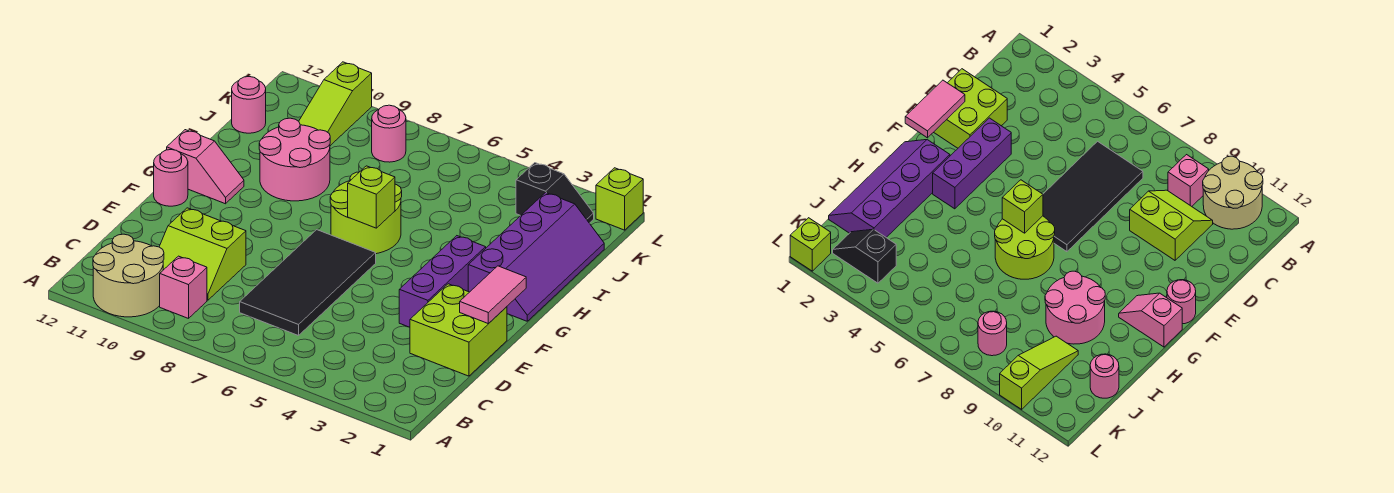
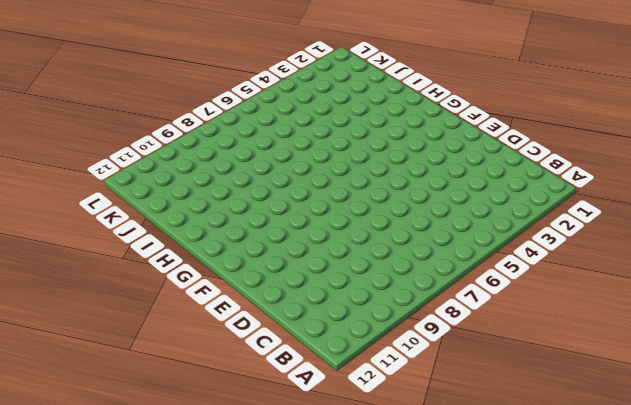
none -> tan 2x2 round brick [93,234,164,317]
none -> pink 1x1 brick [160,256,207,318]
none -> black 2x4 tile [240,230,376,336]

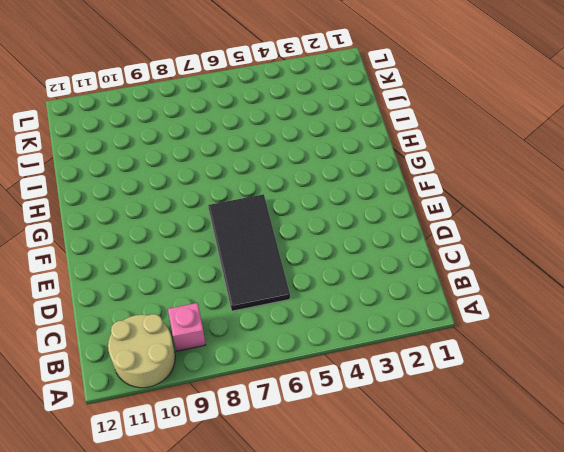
none -> lime 2x2 slope [159,208,246,300]
none -> lime 2x2 brick [410,284,507,376]
none -> purple 1x3 brick [399,236,486,327]

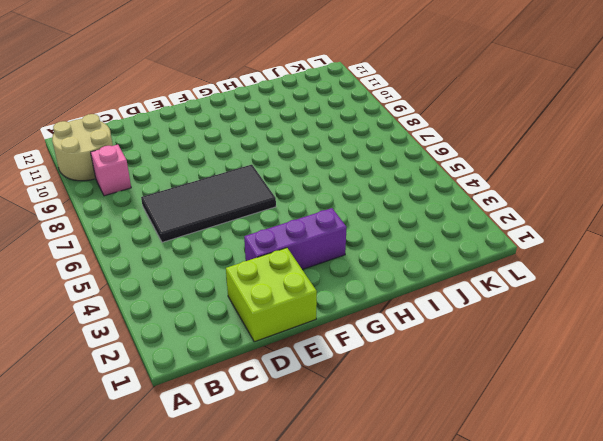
none -> lime 2x2 slope [159,208,246,300]
none -> pink 1x1 round brick [154,150,188,206]
none -> purple 2x4 slope [468,193,604,321]

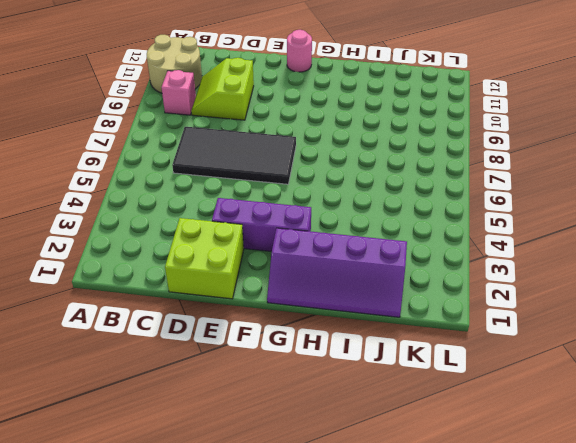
none -> lime 2x2 round brick [330,172,402,254]
none -> pink 1x2 slope [167,130,244,204]
none -> pink 2x2 round brick [259,118,330,201]

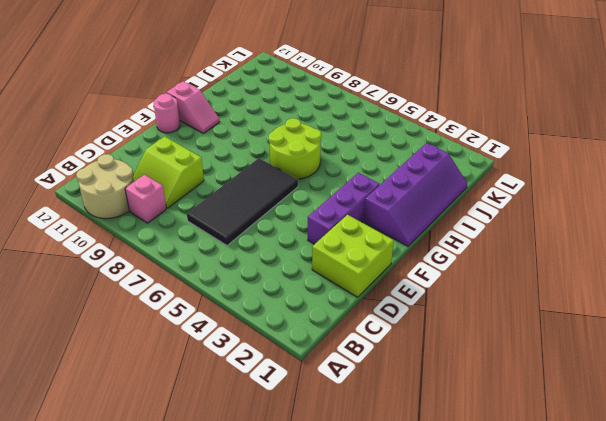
none -> pink 2x2 round brick [259,118,330,201]
none -> lime 1x3 slope [299,62,372,146]
none -> pink 1x1 round brick [232,77,266,133]

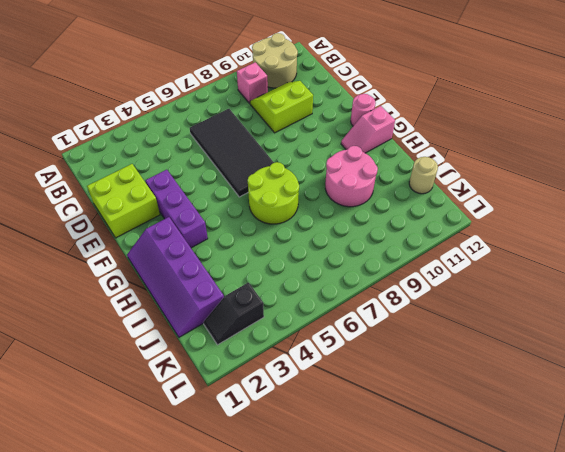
tan 1x1 round brick [409,157,438,194] -> pink 1x1 round brick [232,77,266,133]
none -> lime 1x3 slope [299,62,372,146]
none -> pink 1x1 round brick [372,105,406,162]
none -> lime 1x1 brick [596,168,643,230]

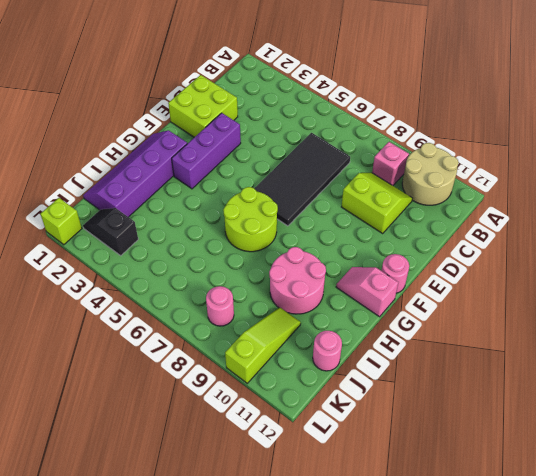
none -> pink 1x2 tile [460,266,526,324]
none -> lime 1x1 brick [348,166,395,228]

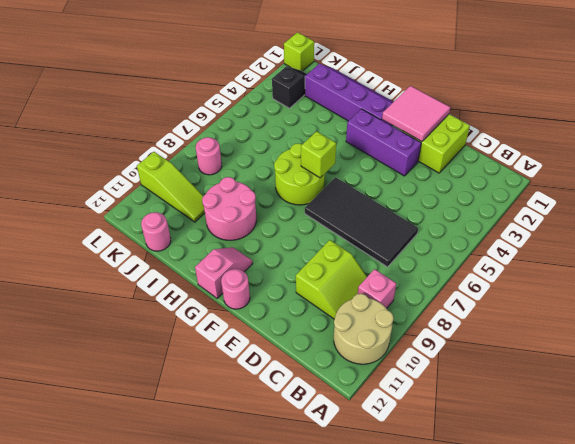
pink 2x2 tile [382,86,450,142] -> pink 1x2 tile [460,266,526,324]

